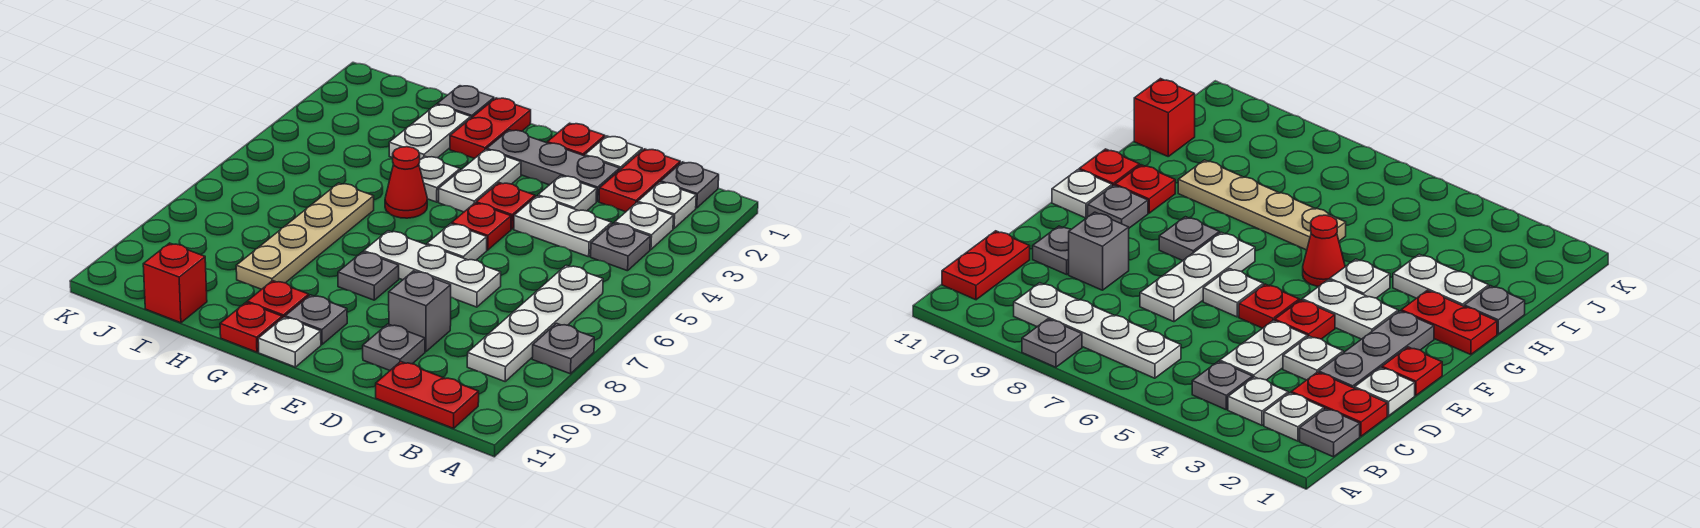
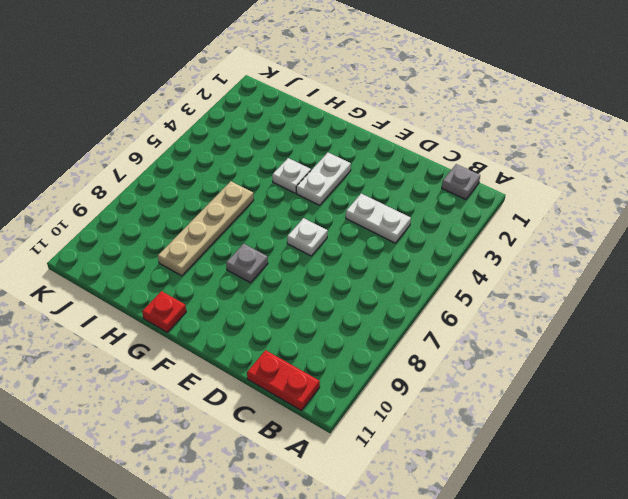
none -> grey 1x1 plate [532,323,594,374]
none -> white 1x1 plate [638,182,696,229]
none -> white 1x1 plate [615,202,674,249]
none -> grey 1x1 plate [591,223,650,271]

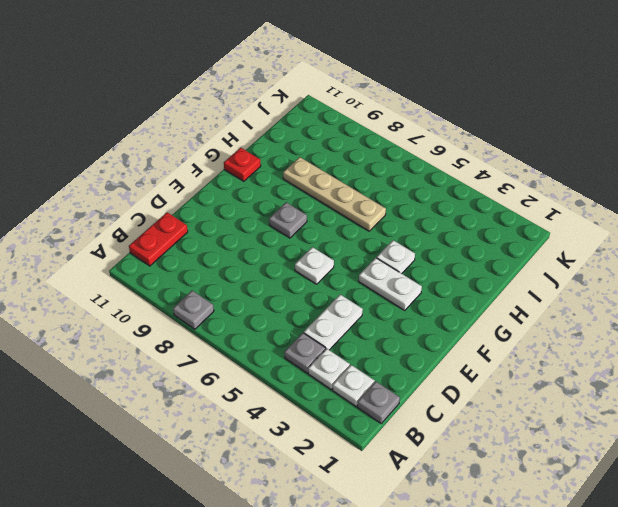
none -> white 1x4 plate [467,265,603,381]
none -> red 1x2 plate [599,149,680,212]
none -> white 1x1 plate [585,136,642,170]
none -> grey 1x3 plate [487,130,620,201]

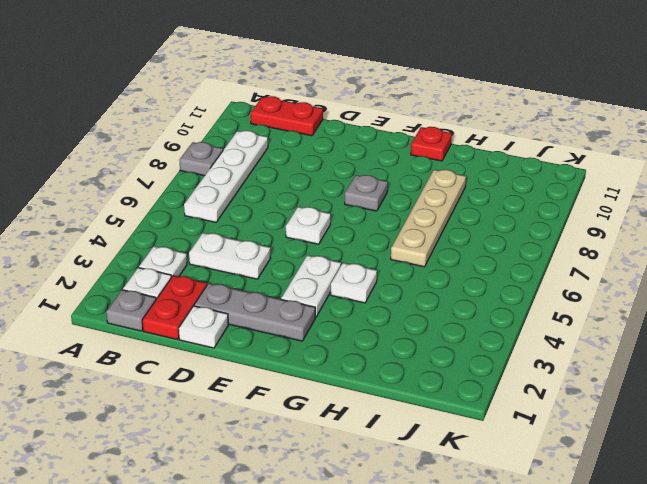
none -> grey 1x1 plate [591,223,650,271]
none -> white 1x1 plate [538,176,597,211]
none -> white 1x3 plate [364,231,501,307]
none -> grey 1x1 brick [389,271,451,352]

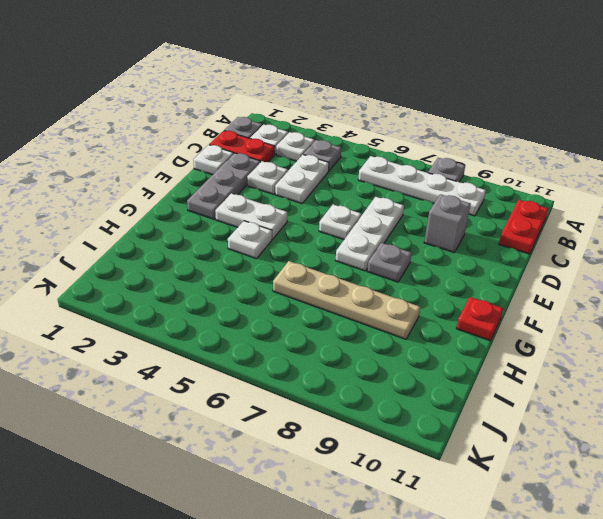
none -> grey 1x1 plate [363,324,425,370]
none -> red 1x1 plate [547,123,605,156]
none -> red 1x1 plate [476,183,535,229]
none -> red 1x1 plate [452,203,511,250]

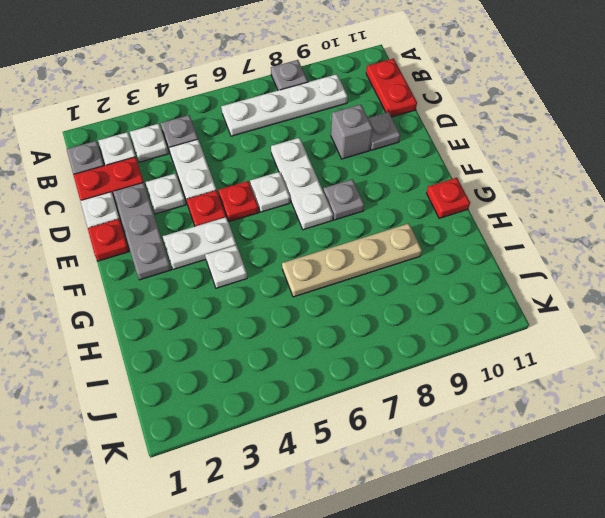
none -> grey 1x1 plate [285,295,347,344]
none -> white 1x1 plate [258,317,321,367]
none -> red 1x2 plate [450,98,531,159]
none -> red 1x1 cone [385,147,427,218]

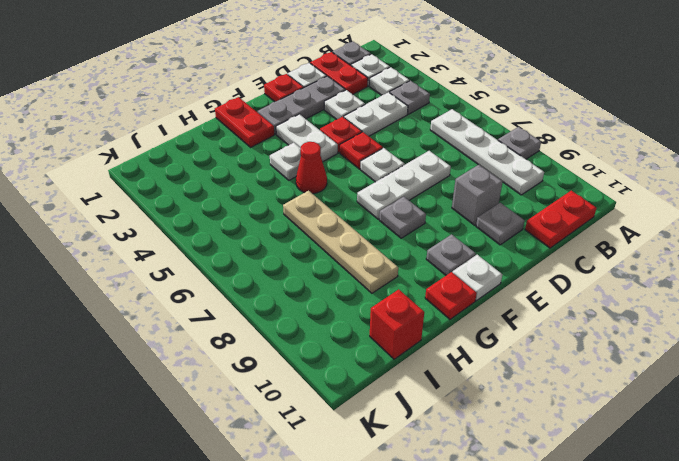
none -> red 1x1 plate [247,281,309,318]
none -> grey 1x1 plate [437,86,494,118]
none -> white 1x2 plate [389,105,471,160]

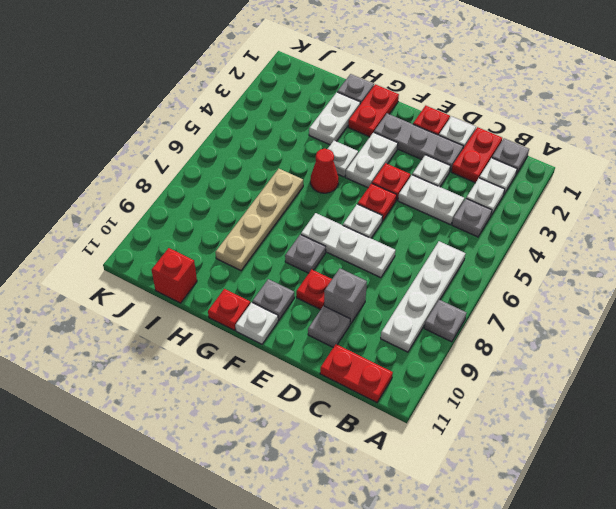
red 1x1 plate [296,269,332,310] -> red 1x1 plate moved to [247,281,309,318]

